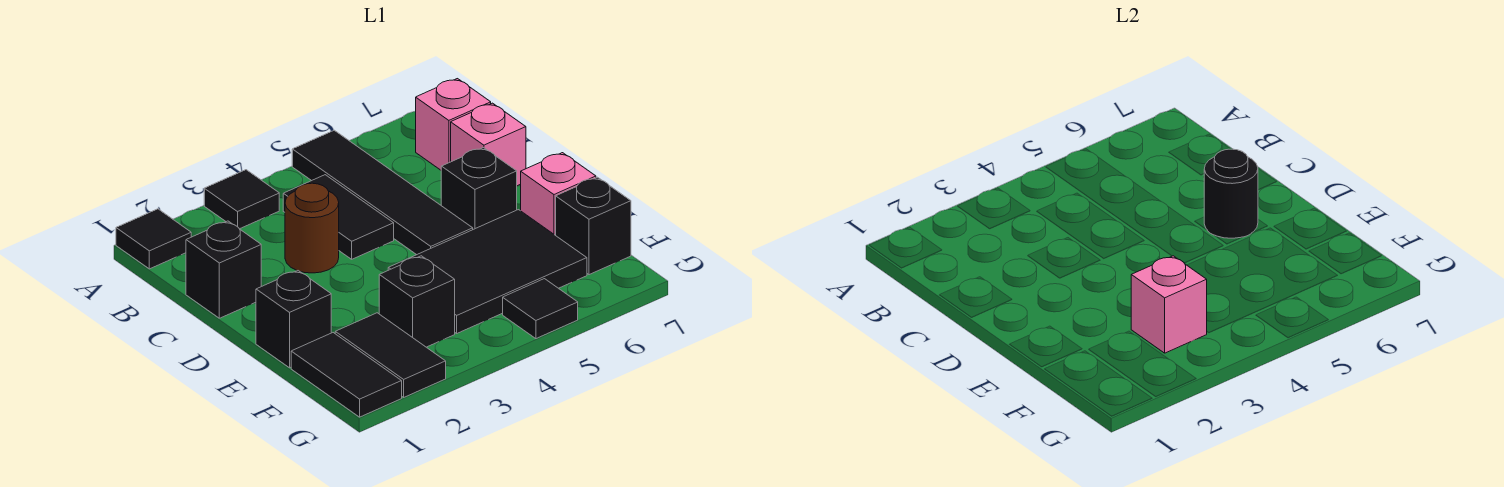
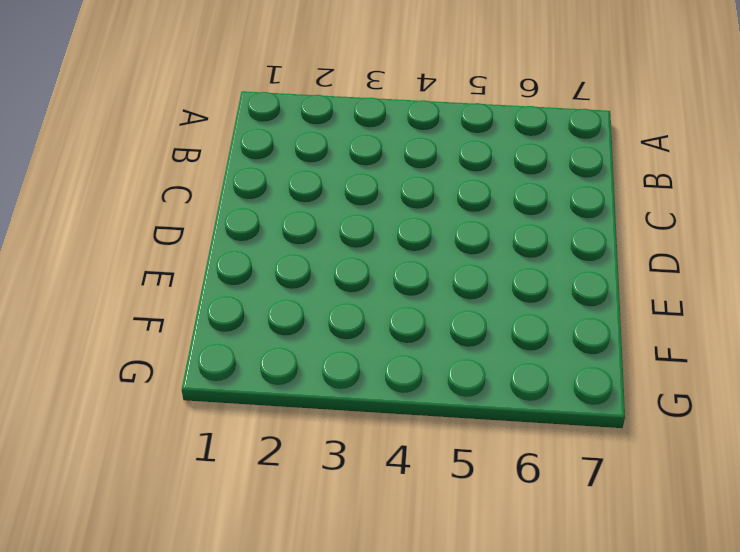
none -> black 1x1 tile [116,209,191,269]
none -> black 1x1 tile [204,170,279,229]
none -> black 1x4 tile [292,130,473,255]

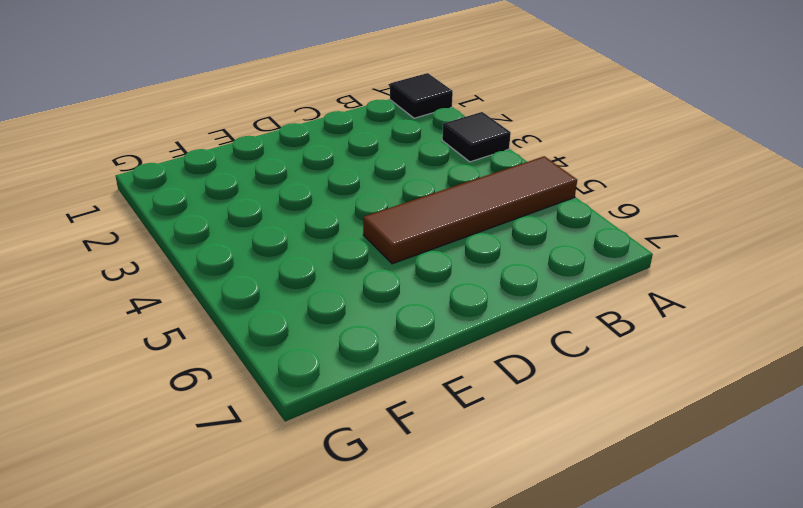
brown 1x4 tile [363,156,577,264] -> black 1x4 tile [292,130,473,255]
none -> black 1x2 tile [283,175,394,259]
none -> pink 1x1 brick [416,79,491,170]
none -> black 1x1 brick [186,221,261,318]

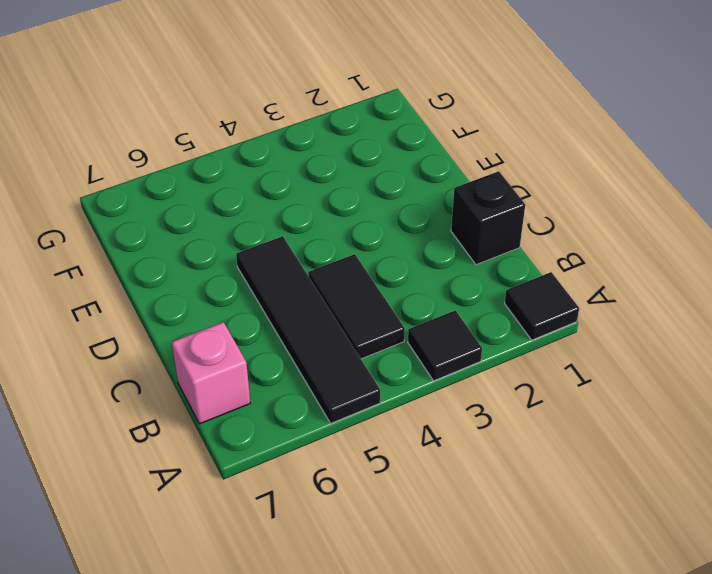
none -> brown 1x1 round brick [285,183,339,273]
none -> pink 1x1 brick [451,103,526,186]
none -> black 1x1 brick [441,148,517,229]

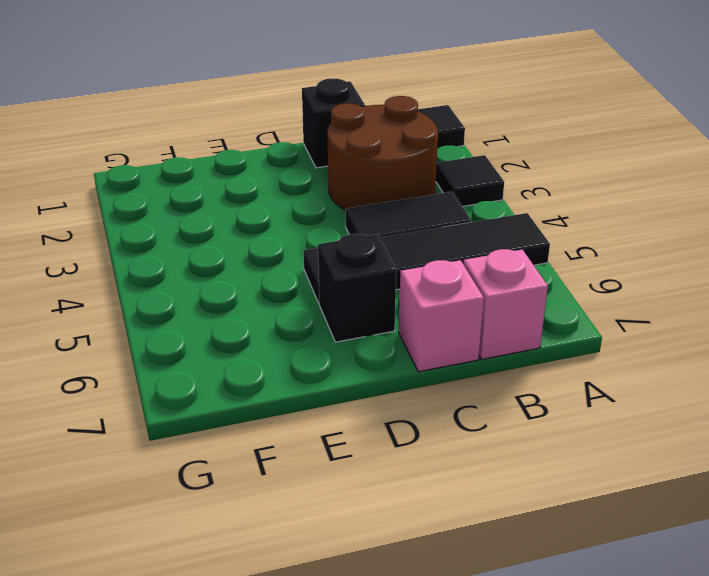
brown 2x2 round brick [328,96,438,210] -> brown 1x1 round brick [285,183,339,273]
none -> black 1x1 brick [256,271,331,368]
none -> black 2x3 tile [388,210,587,333]
none -> pink 1x1 brick [521,153,596,235]

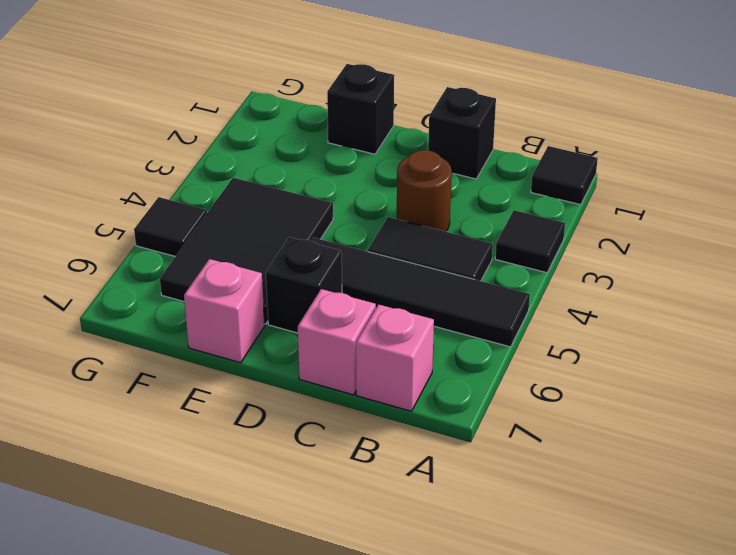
none -> black 1x2 tile [291,333,402,417]
none -> black 1x2 tile [335,313,446,397]
none -> black 1x1 brick [379,256,455,347]

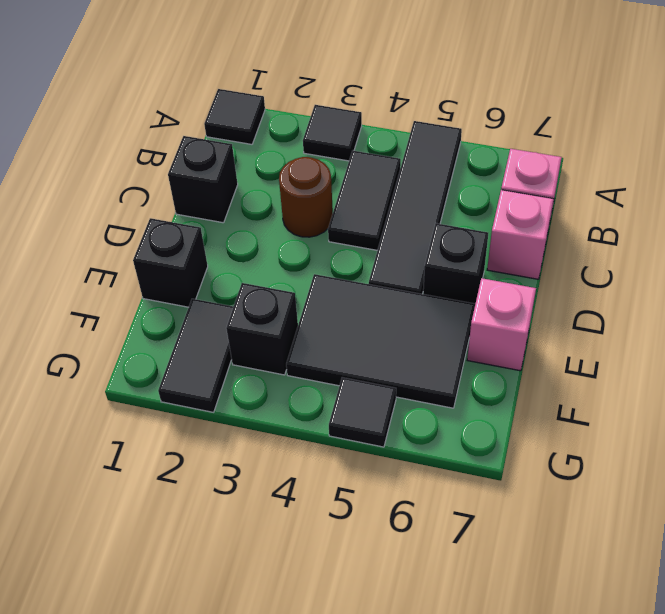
none -> black 1x2 tile [291,333,402,417]
none -> black 1x1 brick [556,177,631,275]
none -> black 1x1 round brick [1204,149,1258,238]

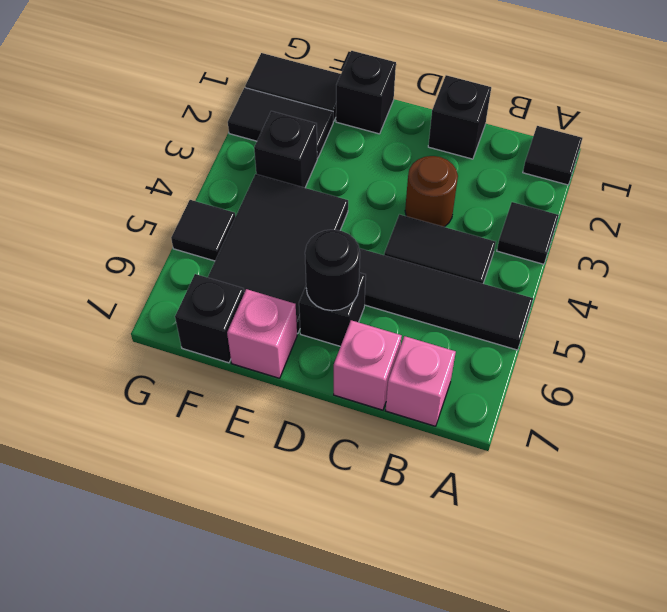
none -> pink 1x1 brick [1131,256,1207,353]

